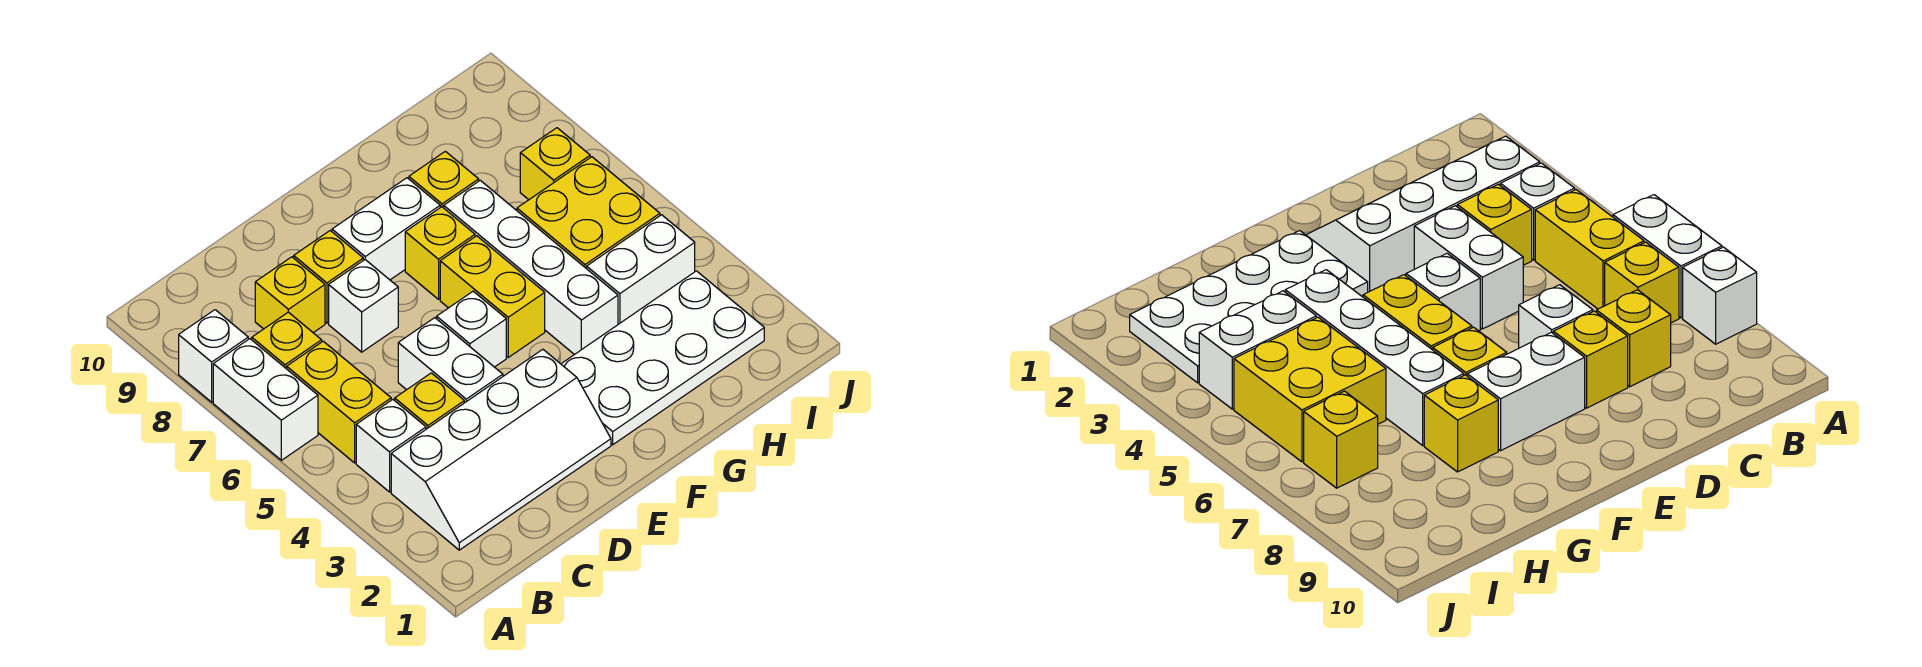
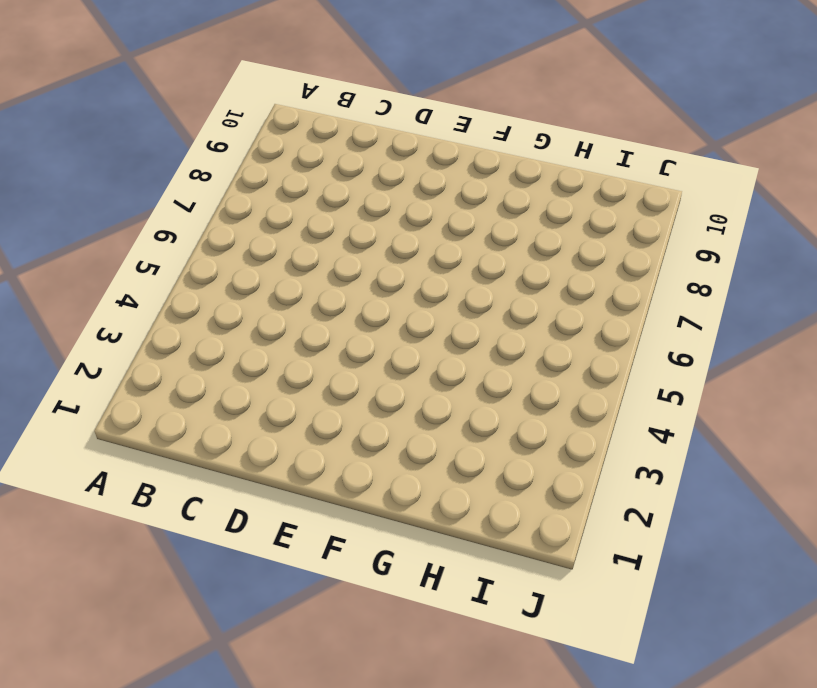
none -> white 1x2 brick [213,339,318,460]
none -> white 1x1 brick [179,310,248,402]
none -> white 2x4 slope [391,349,611,550]

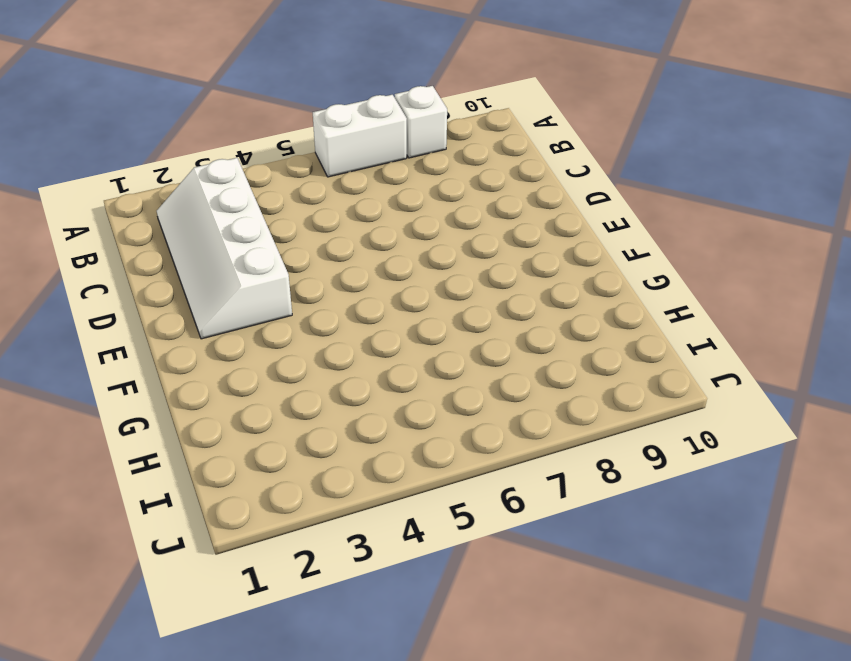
none -> white 1x1 brick [356,400,426,492]
none -> yellow 1x2 brick [287,341,391,463]
none -> yellow 1x1 brick [252,312,322,369]

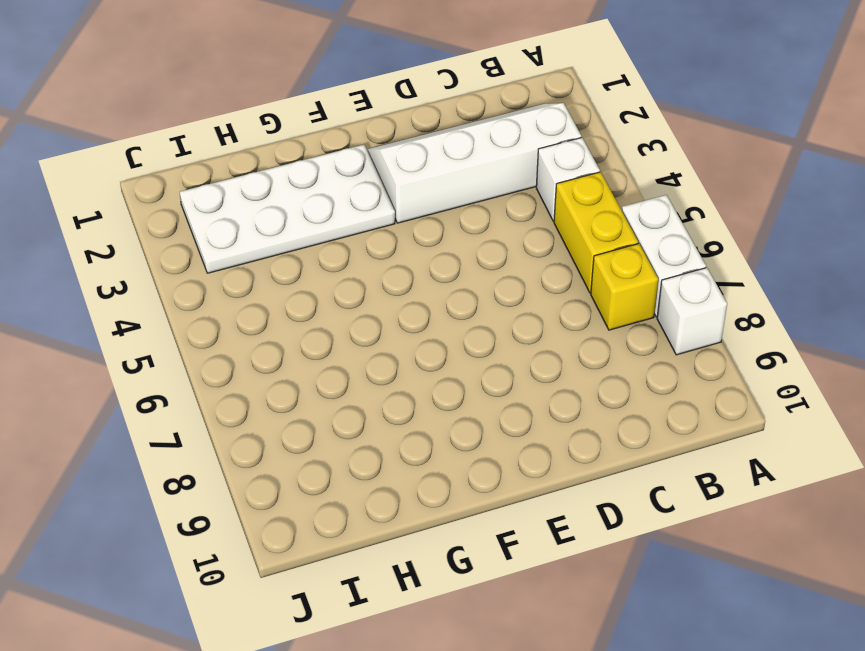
none -> yellow 1x1 brick [395,373,464,429]
none -> yellow 1x1 brick [255,257,325,333]
none -> white 1x2 brick [398,318,503,403]

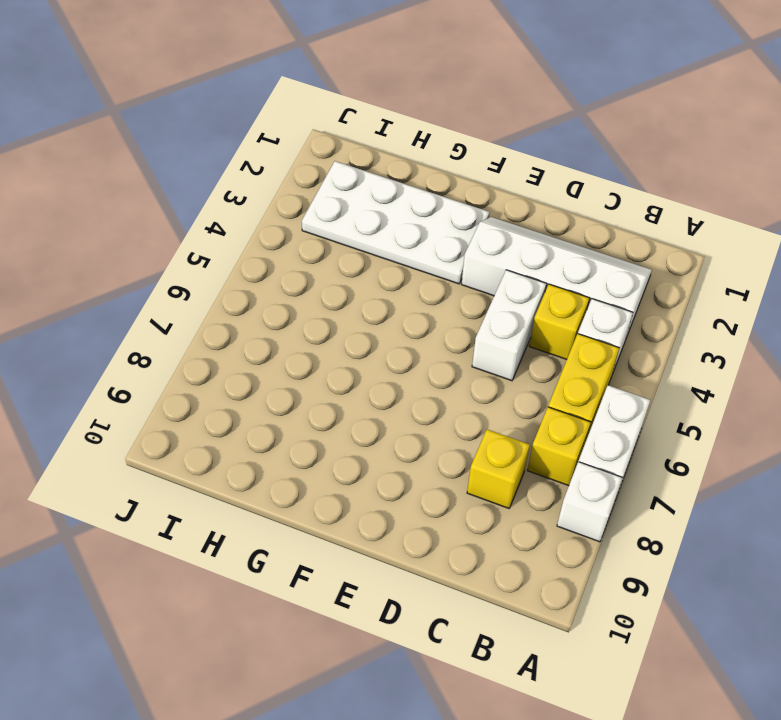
none -> white 1x1 brick [329,260,398,352]
none -> yellow 1x1 brick [294,231,363,323]
none -> white 1x1 brick [437,291,506,367]

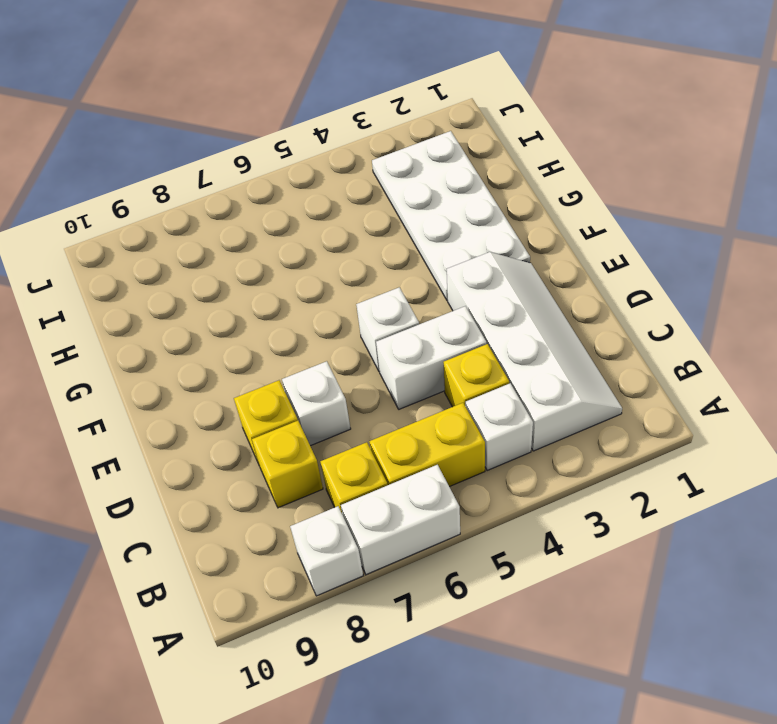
none -> white 1x2 brick [332,178,440,280]
none -> yellow 1x2 brick [440,236,545,357]
none -> yellow 1x1 brick [405,207,475,299]

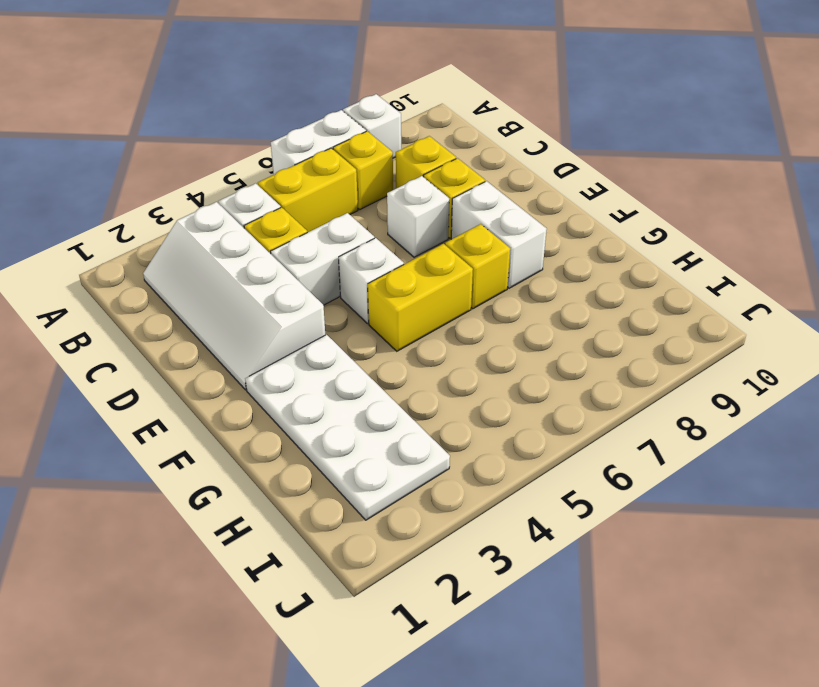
none -> white 1x4 brick [444,180,618,355]
none -> yellow 1x1 brick [409,151,479,208]
none -> white 1x2 brick [587,215,695,324]

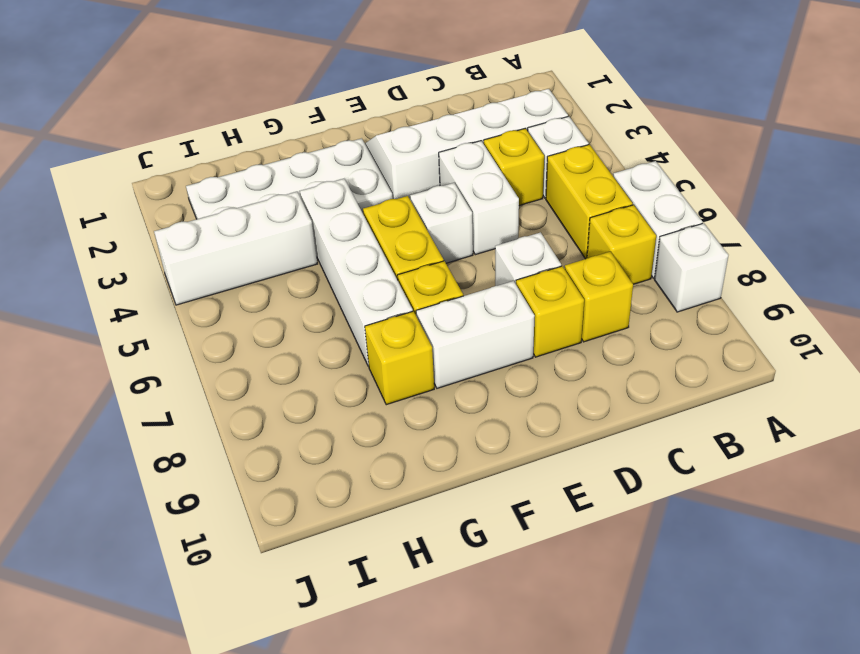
white 1x3 brick [154,192,318,305] -> white 1x2 brick [587,215,695,324]
none -> yellow 2x2 brick [517,157,660,269]
none -> yellow 1x1 brick [520,128,590,200]

